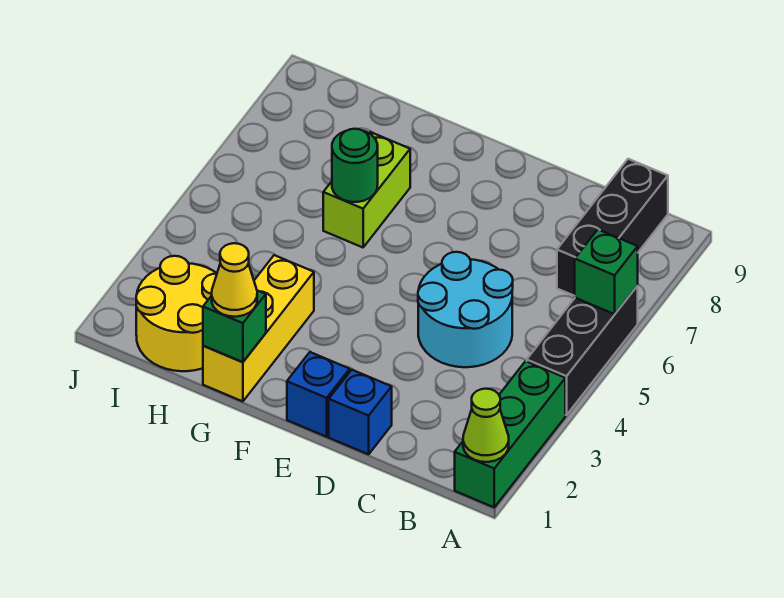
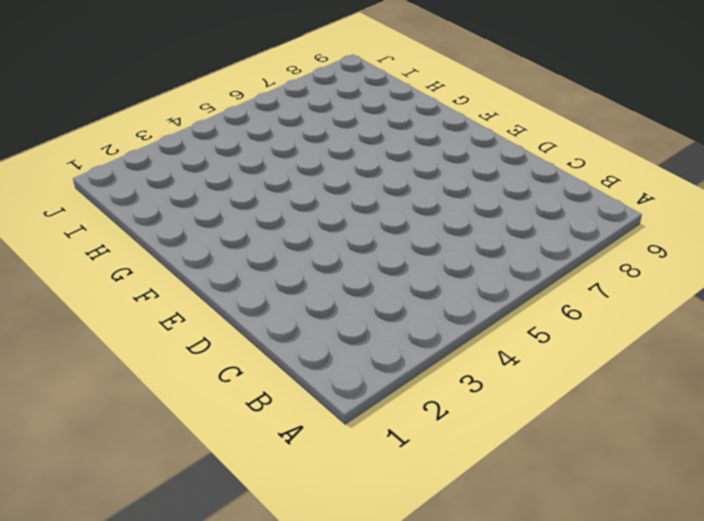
none -> green 1x3 brick [455,361,565,507]
none -> black 1x3 brick [527,286,638,415]
none -> black 1x3 brick [557,159,668,296]

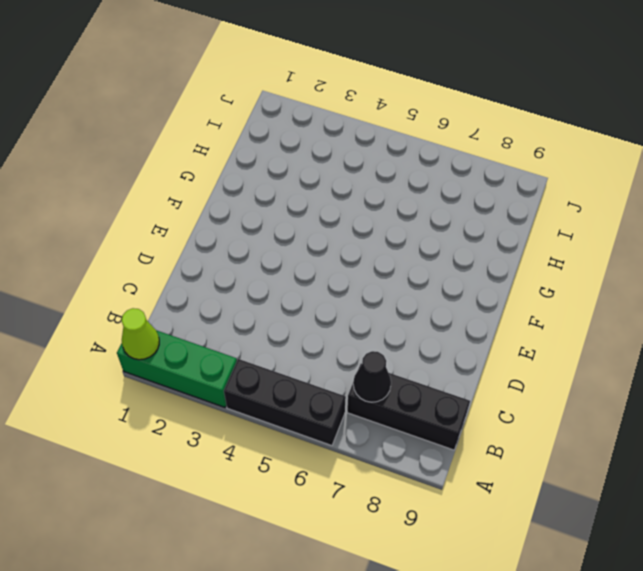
black 1x1 cone [353,351,391,402] -> none
none -> cyan 2x2 round brick [418,252,513,367]
none -> blue 1x1 brick [329,370,392,454]
none -> blue 1x1 brick [287,352,350,437]

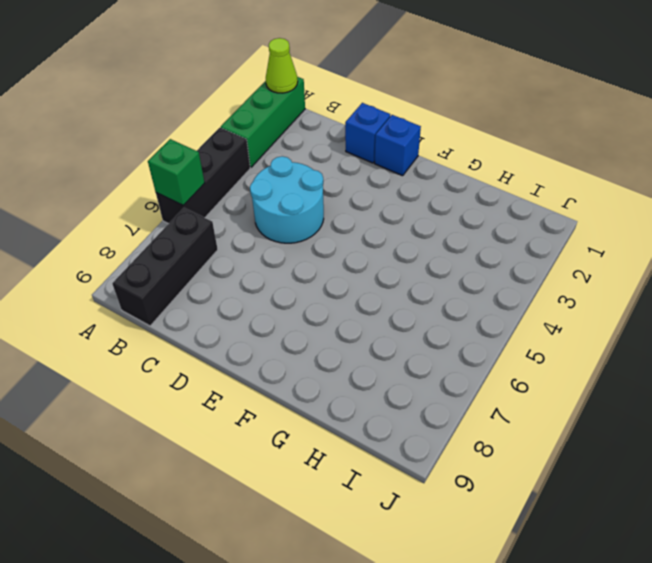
none -> yellow 1x3 brick [203,255,314,401]
none -> lime 1x2 brick [323,132,410,247]
none -> yellow 2x2 round brick [136,256,217,371]

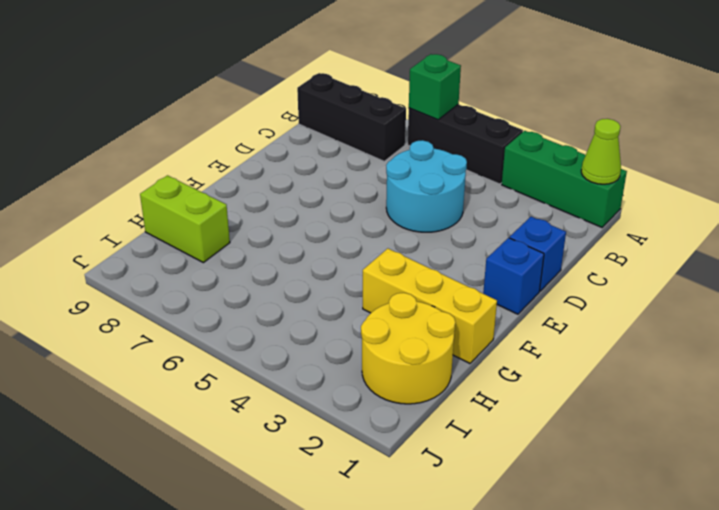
lime 1x2 brick [140,175,230,263] -> lime 1x2 brick moved to [323,132,410,247]
none -> green 1x1 brick [203,290,266,362]
none -> green 1x1 round brick [332,129,378,202]
none -> yellow 1x1 cone [212,243,257,317]

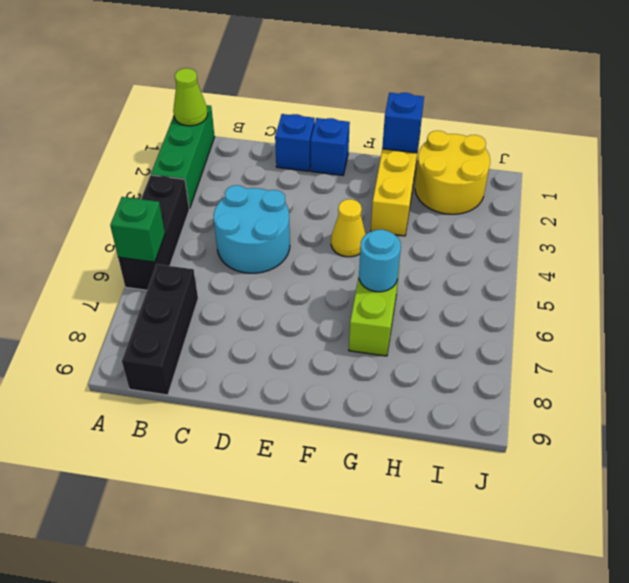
yellow 1x1 cone [331,199,366,257] -> yellow 1x1 cone moved to [212,243,257,317]
blue 1x1 brick [382,93,424,153] -> green 1x1 brick [203,290,266,362]
cyan 1x1 round brick [359,229,401,292] -> green 1x1 round brick [332,129,378,202]

